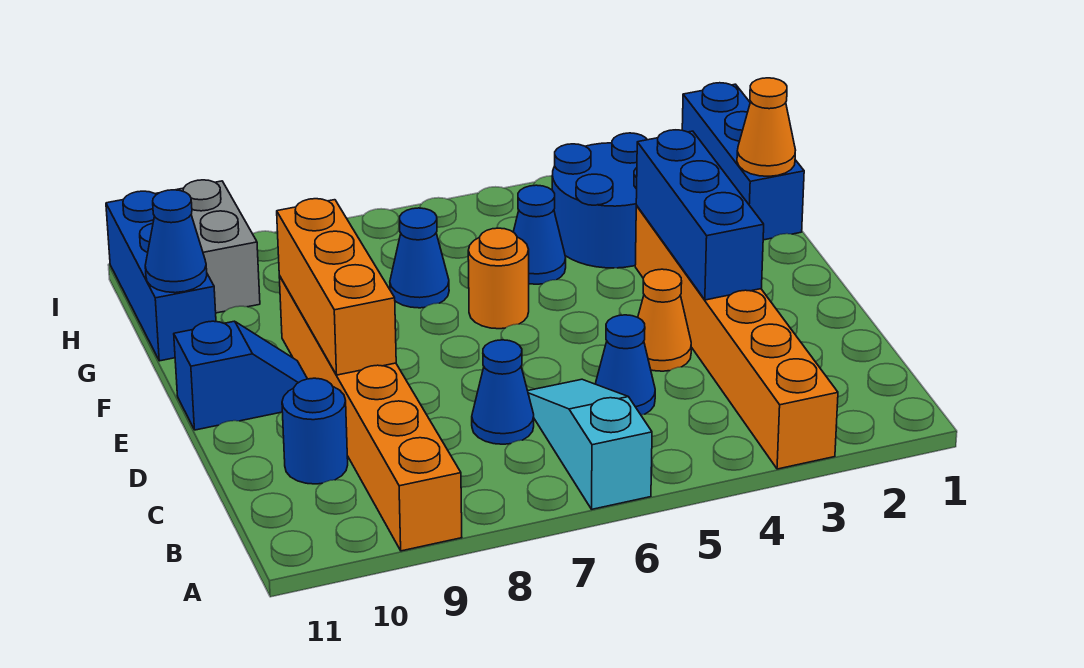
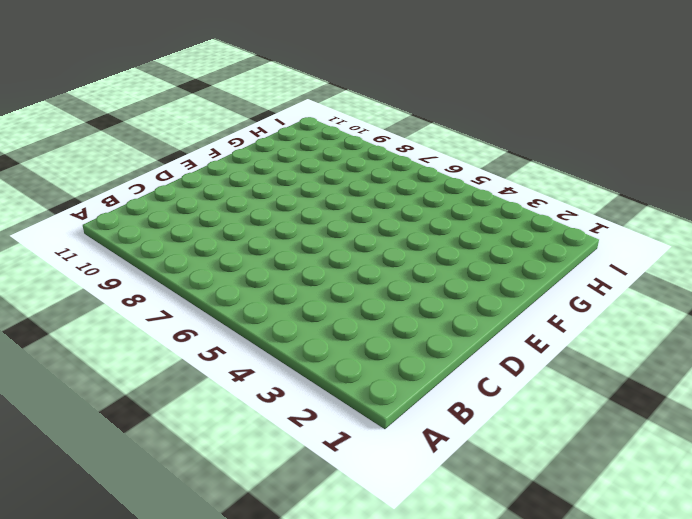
none -> orange 1x6 brick [635,206,838,469]
none -> cyan 1x3 slope [528,379,652,509]
none -> orange 1x6 brick [279,276,462,551]

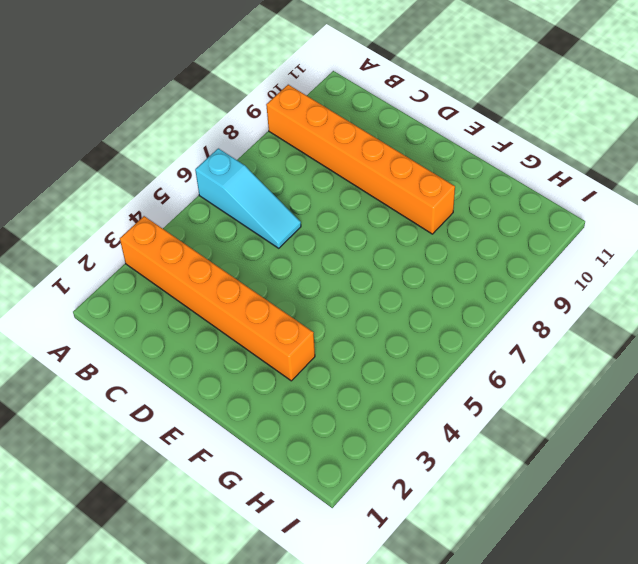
none -> blue 1x1 cone [595,315,655,415]
none -> blue 1x1 cone [472,340,534,444]
none -> blue 1x1 round brick [282,378,348,484]

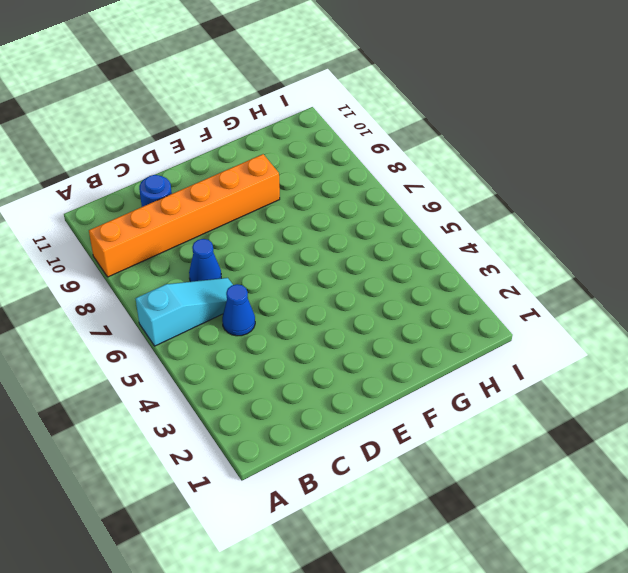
none -> orange 1x6 brick [635,206,838,469]
none -> orange 1x1 cone [638,269,691,371]
none -> blue 1x2 slope [174,321,307,430]

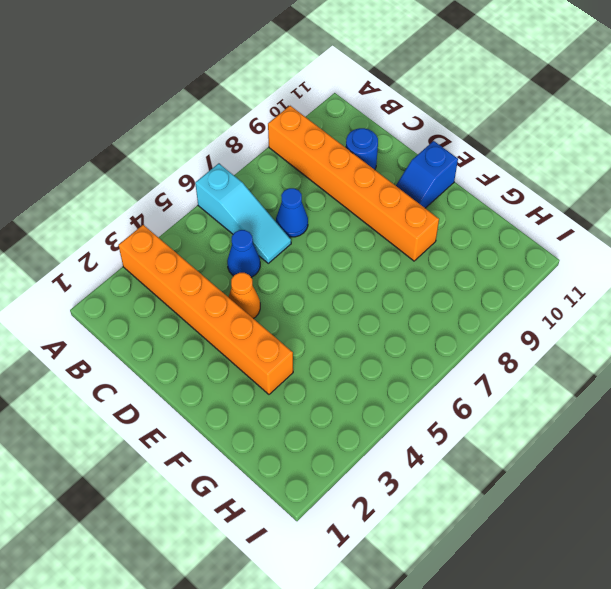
none -> orange 1x1 round brick [468,228,529,329]
none -> blue 1x3 brick [682,83,804,240]
none -> blue 2x2 round brick [552,133,647,268]

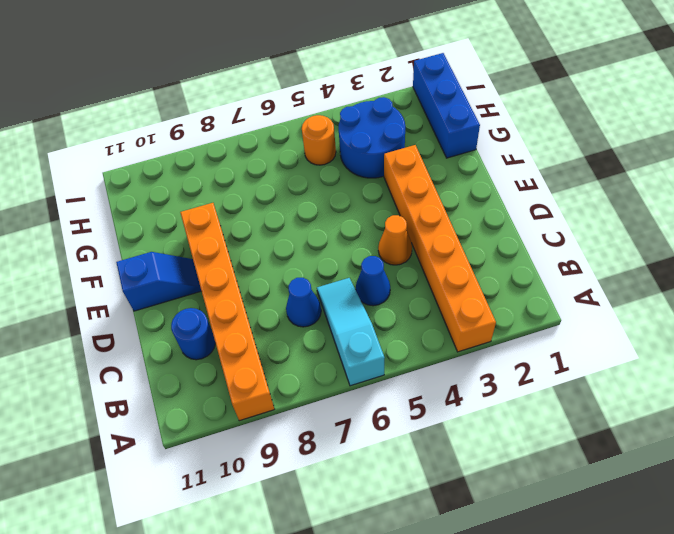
orange 1x1 round brick [302,115,336,165] -> orange 1x1 round brick moved to [468,228,529,329]
none -> blue 1x1 cone [513,185,566,284]
none -> blue 1x1 cone [390,208,449,308]
none -> blue 1x3 brick [106,191,216,361]

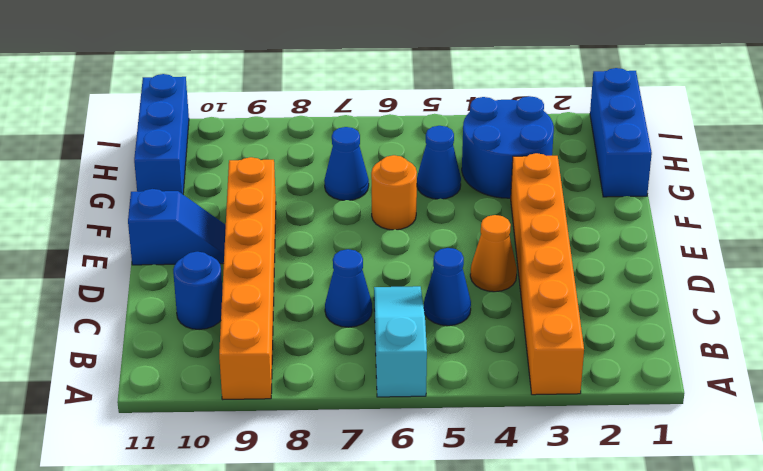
none -> grey 1x2 brick [177,180,260,313]
none -> blue 1x3 brick [636,130,764,300]
none -> orange 1x3 brick [277,199,396,375]

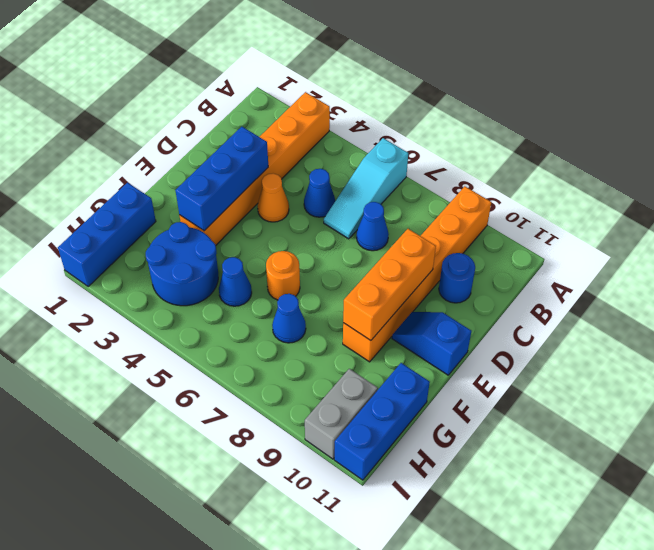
none -> orange 1x1 cone [737,78,795,176]
none -> blue 1x1 cone [145,190,207,293]

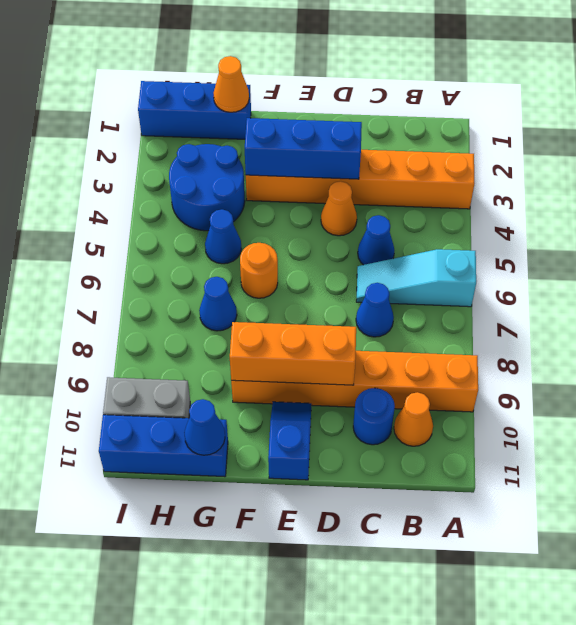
orange 1x1 cone [394,392,433,446] -> none

